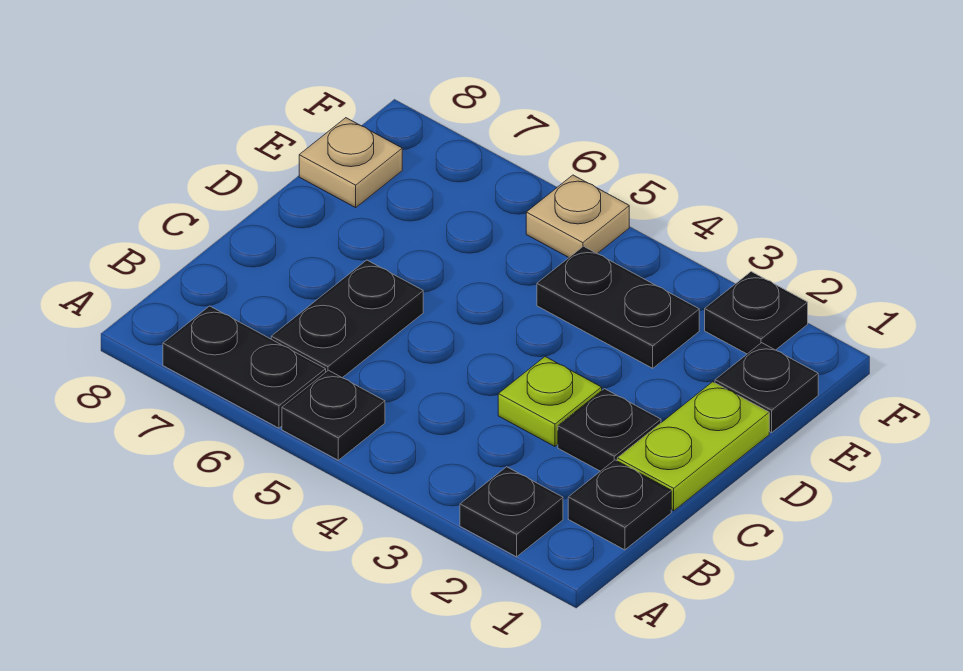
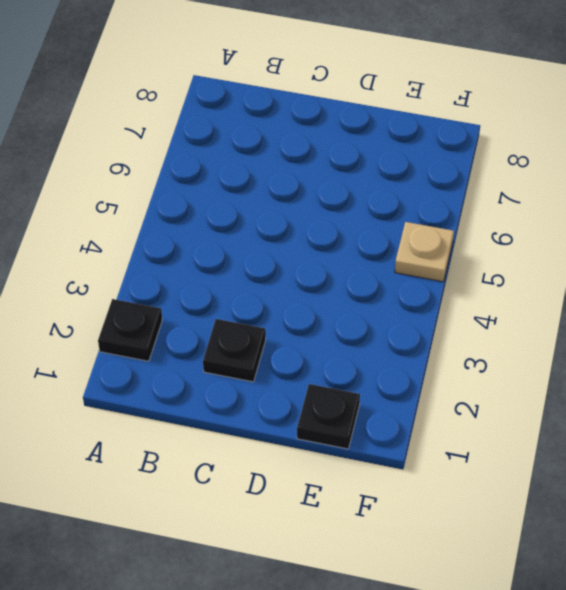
none -> black 1x1 plate [282,370,385,460]
none -> black 1x2 plate [163,306,326,428]
none -> black 1x1 plate [568,460,671,550]

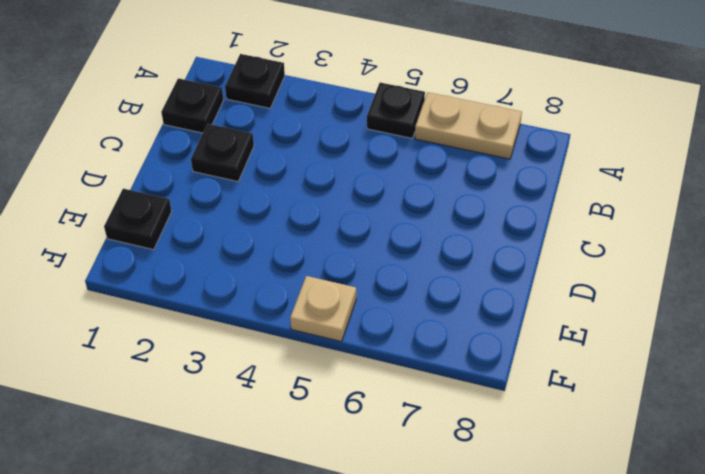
tan 1x2 plate [415,92,522,159] -> black 1x2 plate [163,306,326,428]
none -> black 1x2 plate [271,260,423,378]
none -> lime 1x2 plate [617,382,769,511]
none -> lime 1x1 plate [498,357,602,446]

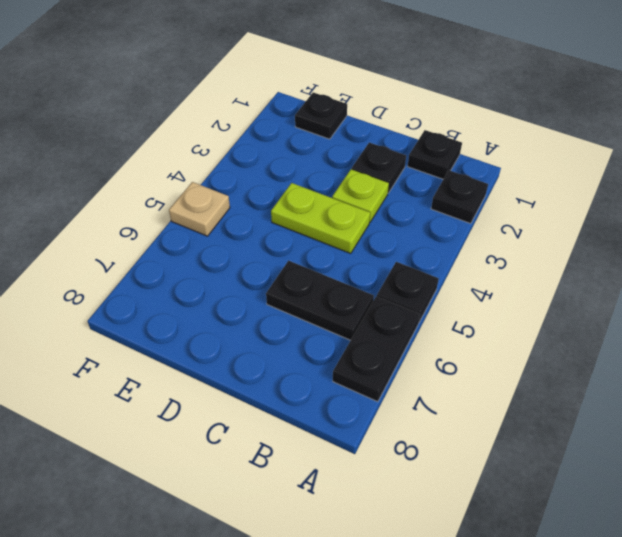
lime 1x2 plate [271,183,370,253] -> lime 1x2 plate moved to [617,382,769,511]
none -> black 1x2 plate [537,246,699,368]
none -> tan 1x1 plate [299,118,402,207]
none -> black 1x1 plate [705,272,808,354]

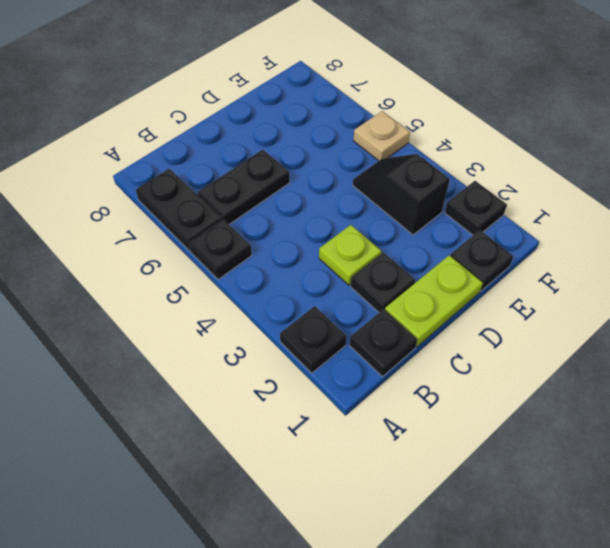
black 1x2 slope [353,154,450,235] -> black 1x2 plate [537,246,699,368]
none -> tan 1x1 plate [299,118,402,207]

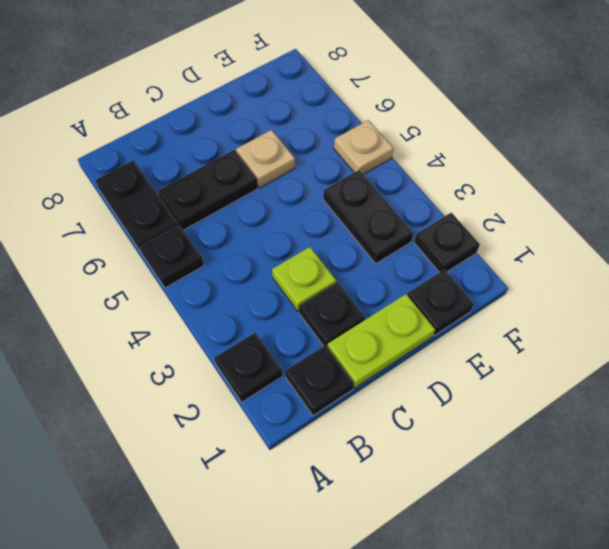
tan 1x1 plate [236,130,295,188] -> tan 1x1 plate moved to [299,118,402,207]

